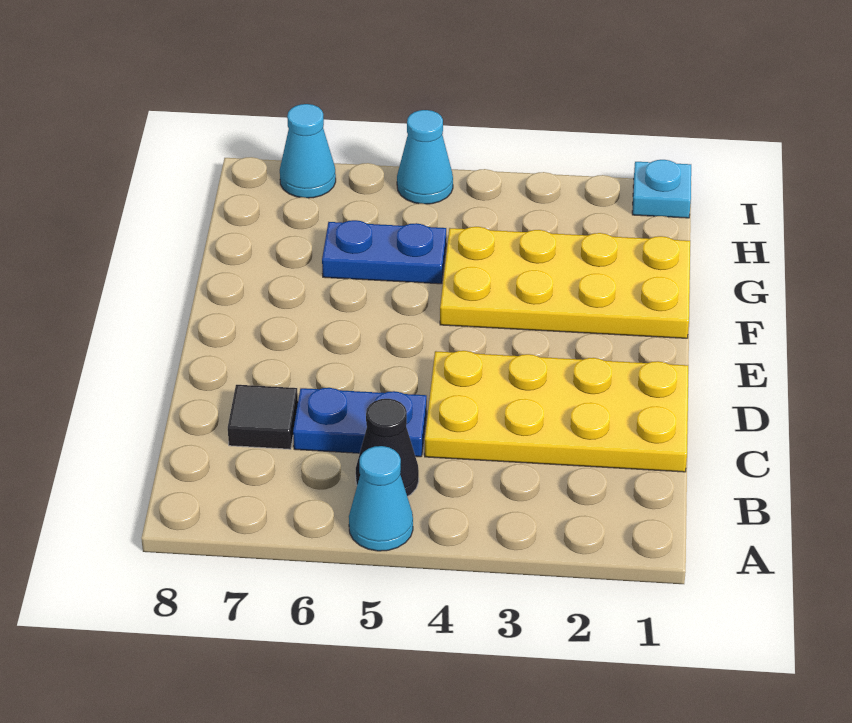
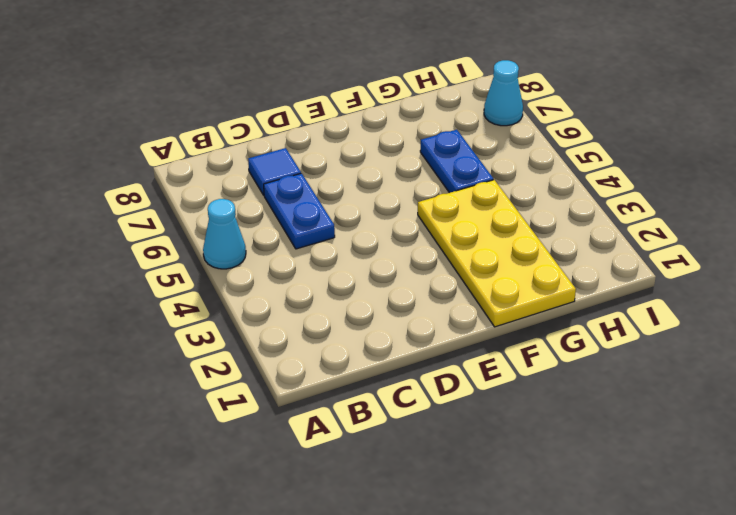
blue 1x1 tile [248,148,301,195] -> black 1x1 tile [228,385,298,449]
none -> black 1x1 cone [356,399,419,496]
none -> yellow 2x4 plate [425,351,688,472]

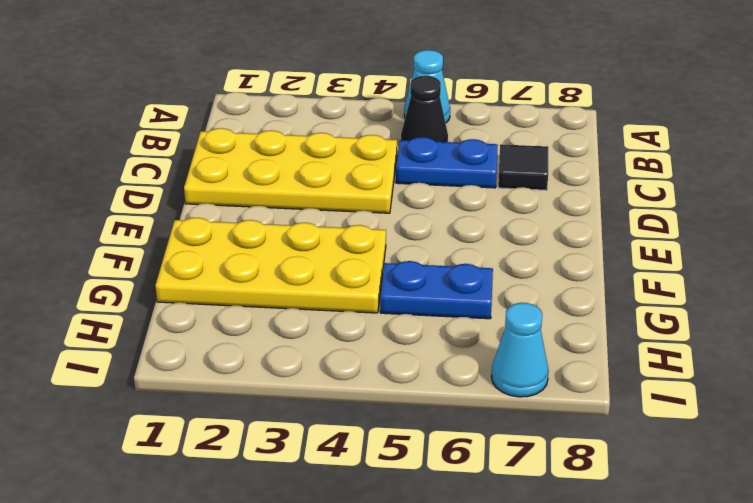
none -> cyan 1x1 plate [632,160,691,218]
none -> cyan 1x1 cone [397,110,453,204]

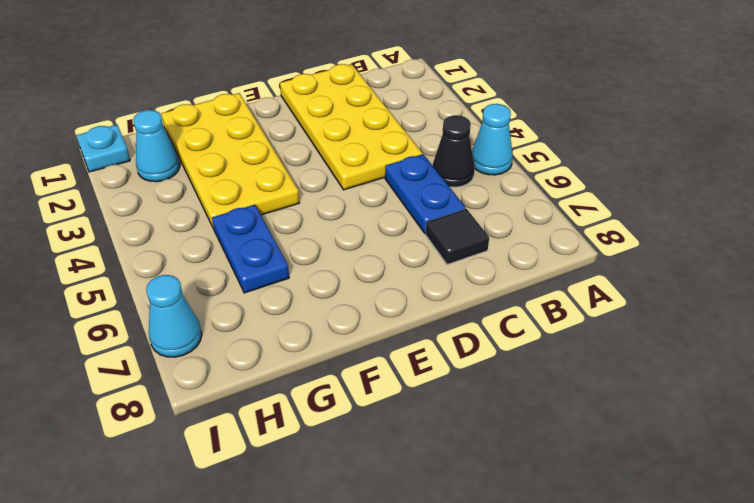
cyan 1x1 cone [133,110,180,182] -> cyan 1x1 cone moved to [397,110,453,204]

